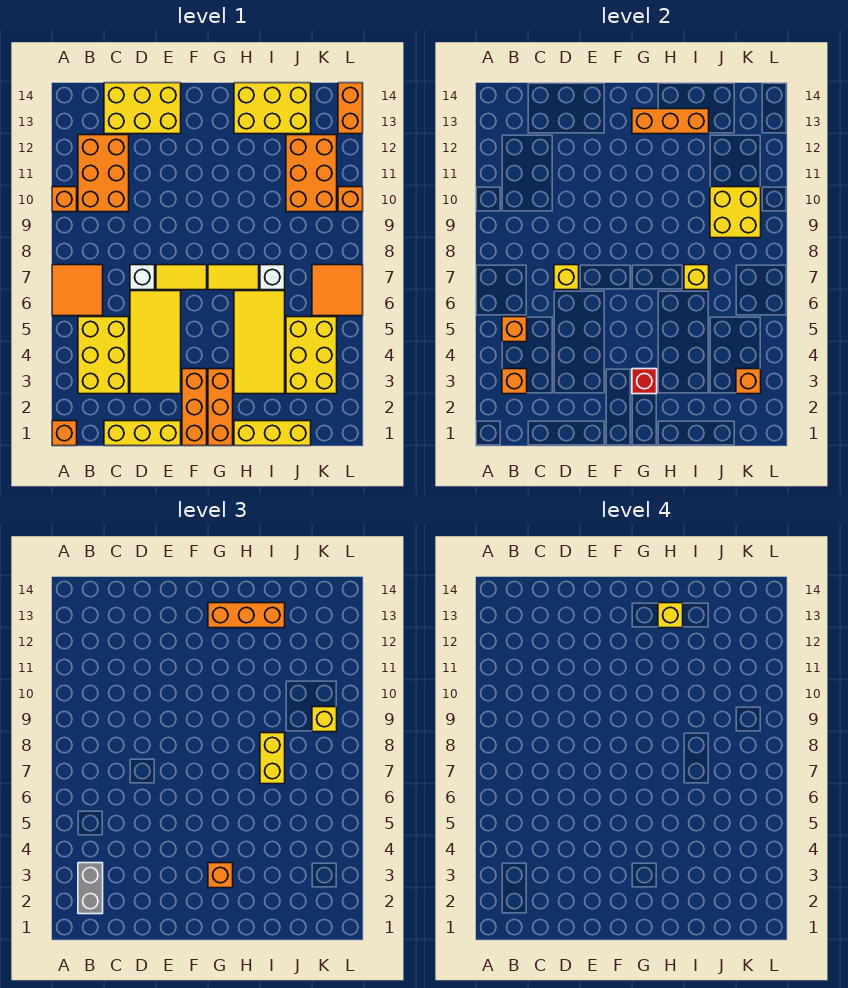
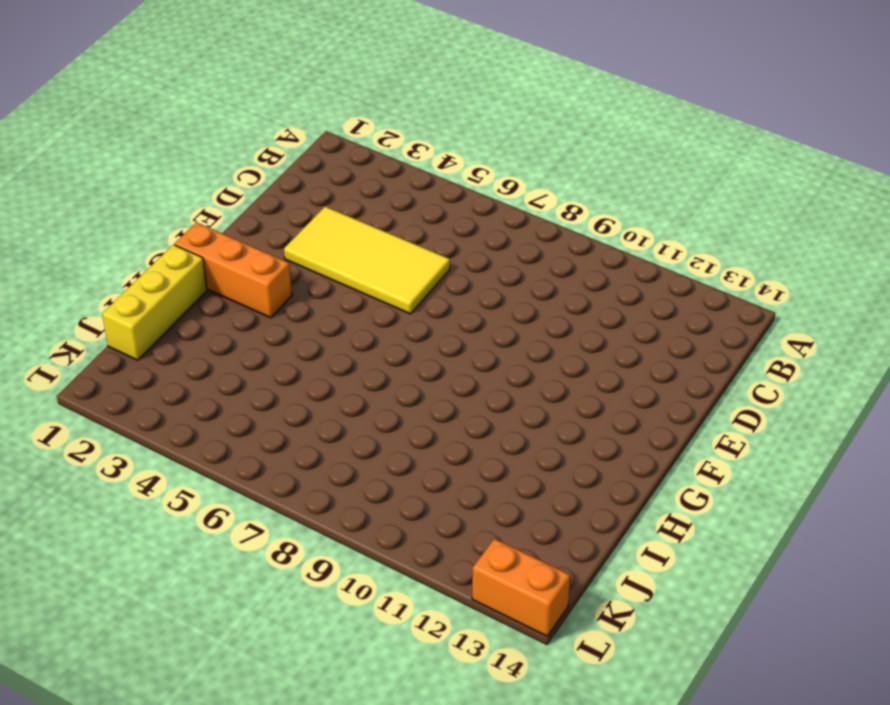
none -> orange 1x1 brick [52,421,77,446]
none -> orange 2x2 tile [52,265,103,316]
none -> orange 1x1 brick [52,187,77,212]
none -> yellow 2x3 brick [78,317,129,394]

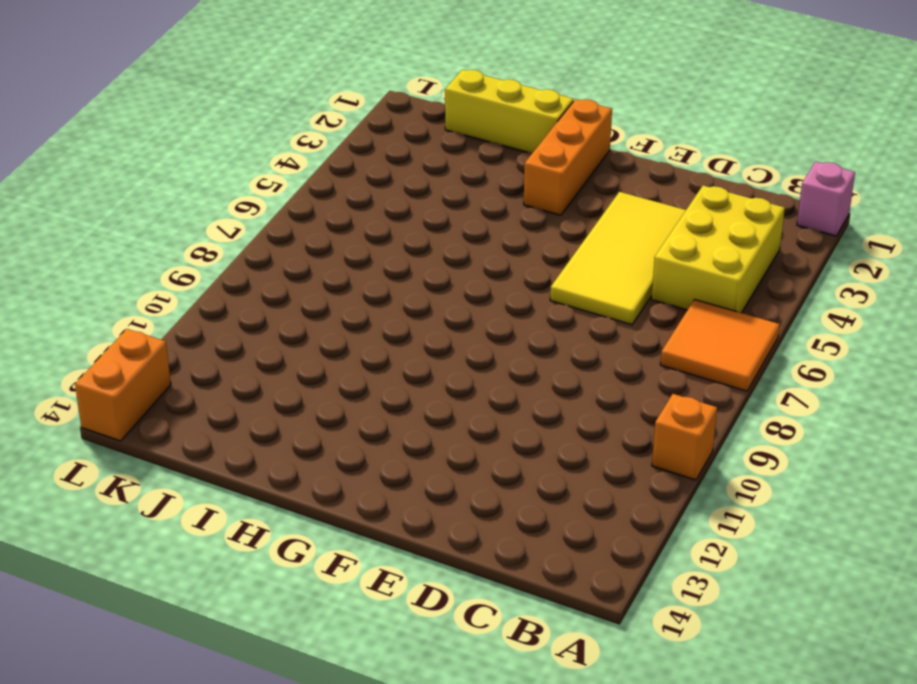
pink 1x1 brick [797,162,855,236] -> orange 1x1 brick [52,421,77,446]
none -> orange 2x3 brick [78,135,129,212]
none -> yellow 1x3 brick [104,421,181,446]
none -> yellow 2x3 brick [104,83,181,134]
none -> white 1x1 brick [130,265,155,290]

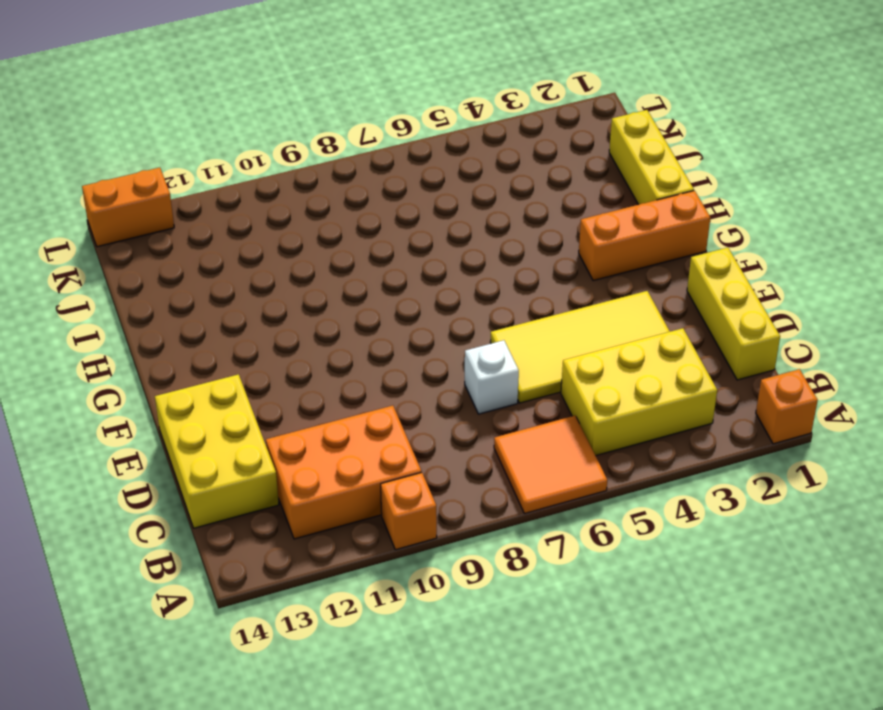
none -> yellow 1x2 tile [156,265,207,290]
none -> orange 1x3 brick [182,369,207,446]
none -> yellow 1x2 tile [208,265,259,290]
none -> yellow 2x4 tile [234,291,285,394]

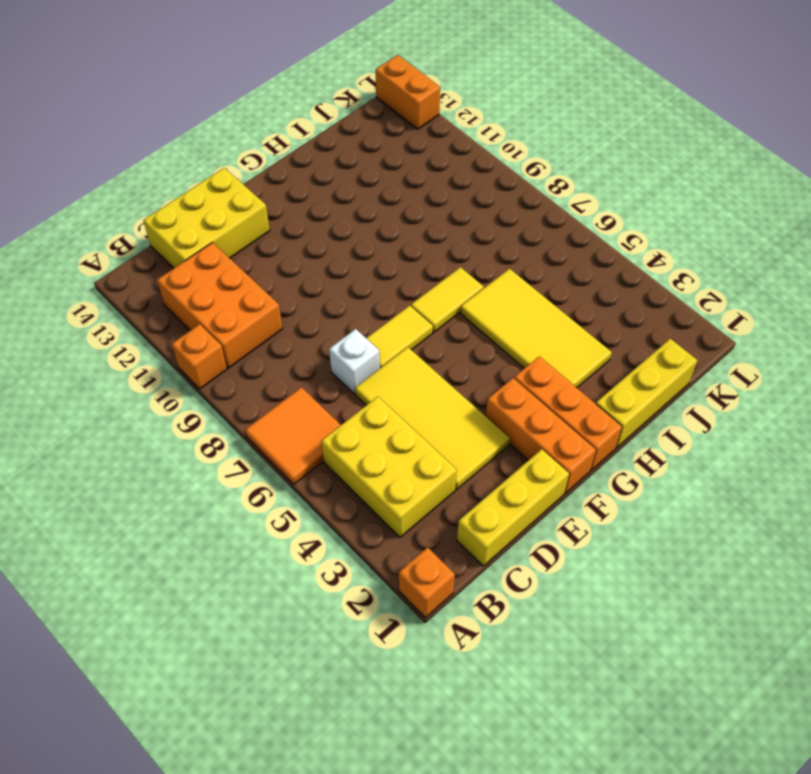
none -> yellow 2x3 brick [234,83,311,134]
none -> white 1x1 brick [260,265,285,290]
none -> yellow 2x3 brick [286,317,337,394]
none -> orange 2x3 brick [286,135,337,212]

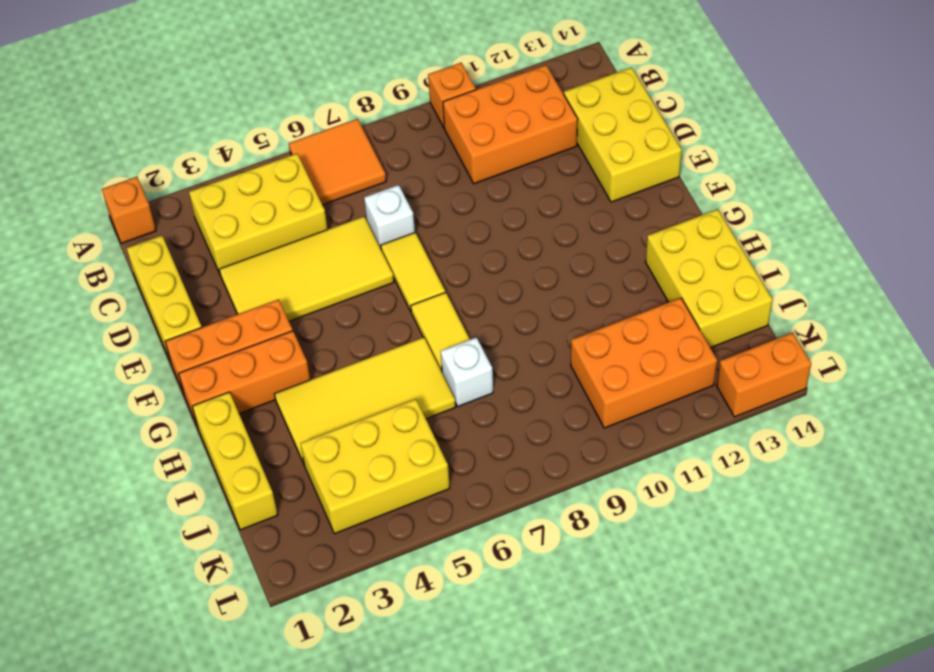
none -> orange 2x2 tile [312,265,363,316]
none -> orange 1x1 brick [338,187,363,212]
none -> orange 1x1 brick [502,369,527,394]
none -> orange 1x1 brick [502,317,527,342]

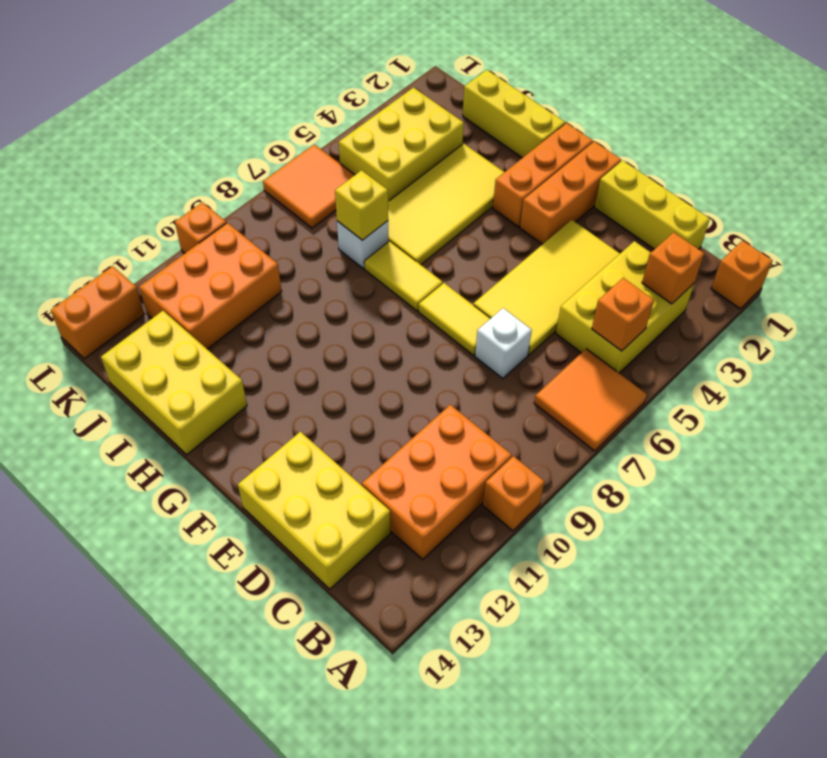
none -> yellow 1x1 brick [554,265,579,290]
none -> red 1x1 brick [632,369,657,394]
none -> orange 1x3 brick [632,109,709,134]
none -> yellow 2x2 brick [710,187,761,238]

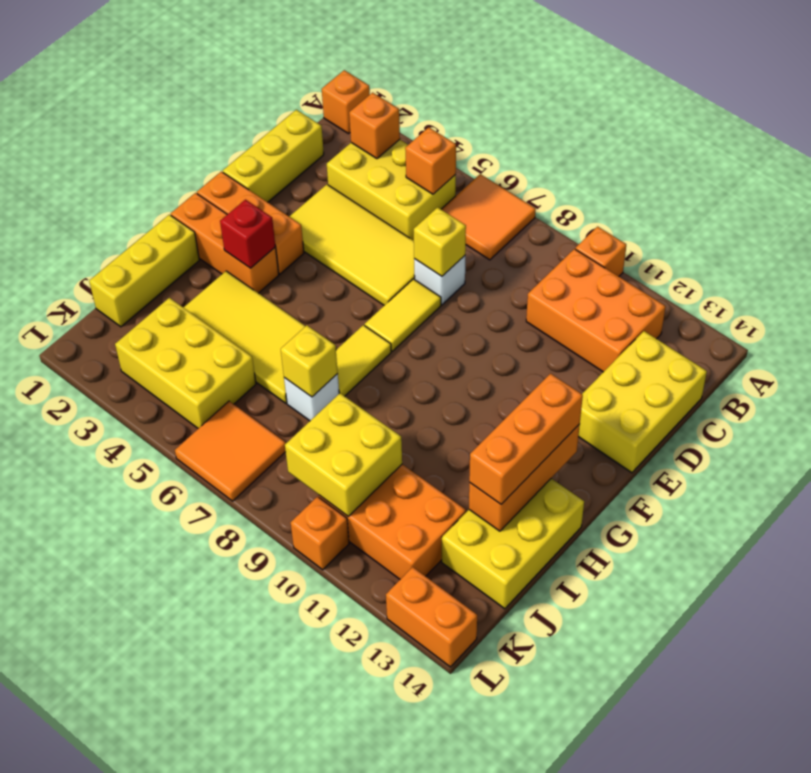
none -> orange 1x1 brick [736,369,761,394]
none -> grey 1x2 brick [78,863,103,914]
none -> orange 1x1 brick [208,863,233,888]
none -> yellow 1x2 brick [260,733,285,784]

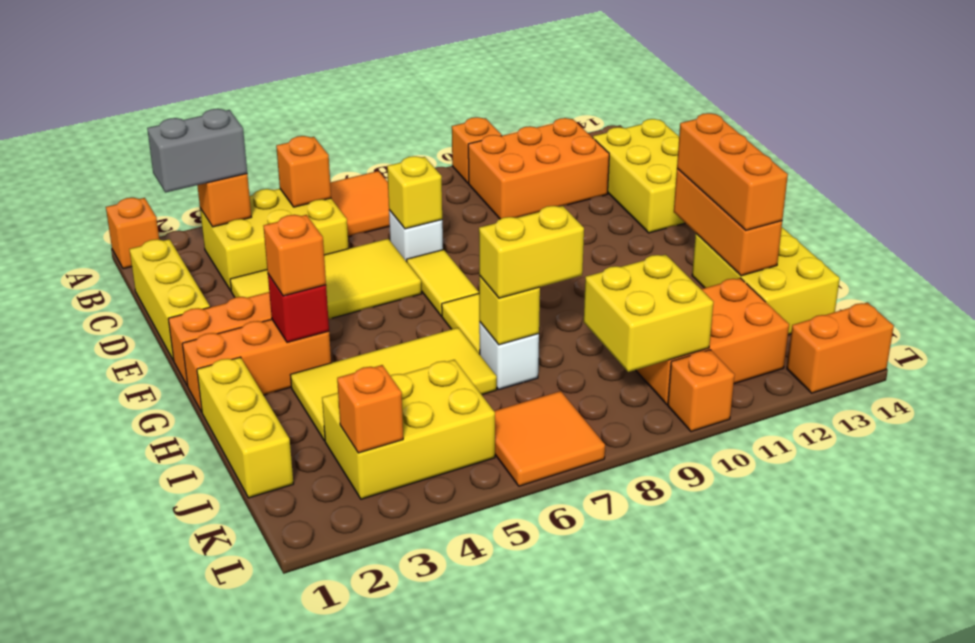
none -> yellow 1x1 brick [312,707,337,732]
none -> yellow 1x1 brick [658,603,683,628]

